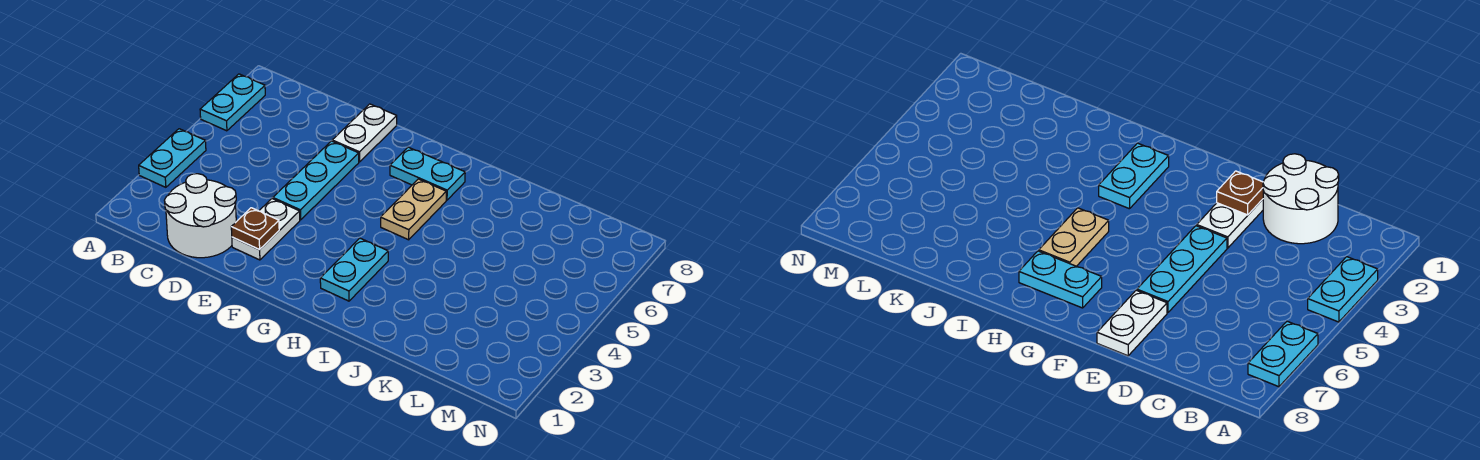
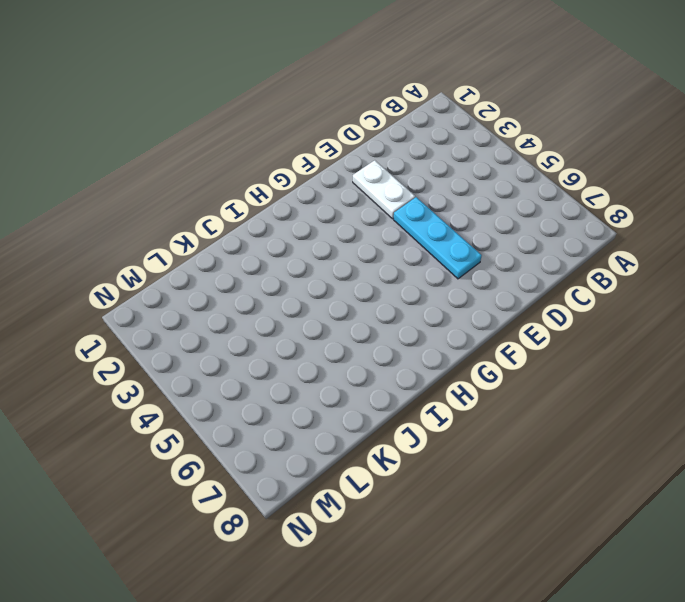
none -> cyan 1x2 plate [139,129,206,187]
none -> cyan 1x2 plate [200,74,265,131]

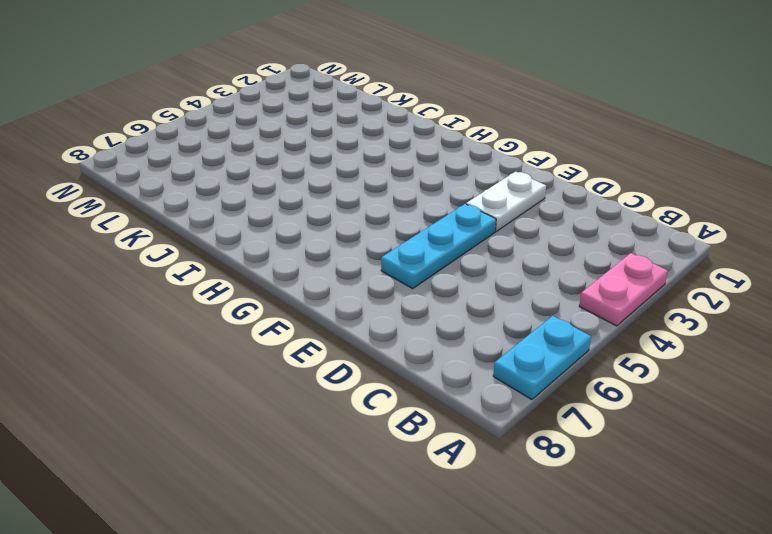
pink 1x2 plate [579,253,668,326] -> cyan 1x2 plate [139,129,206,187]
none -> white 2x2 round brick [164,174,236,258]
none -> white 1x2 plate [332,104,397,162]

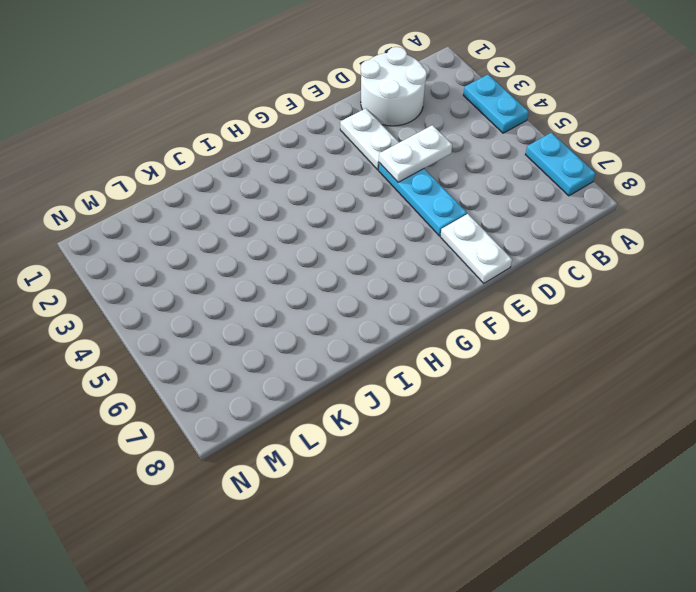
white 1x2 plate [379,125,452,182] -> none
none -> cyan 1x2 plate [390,147,465,200]
none -> cyan 1x2 plate [320,238,388,301]

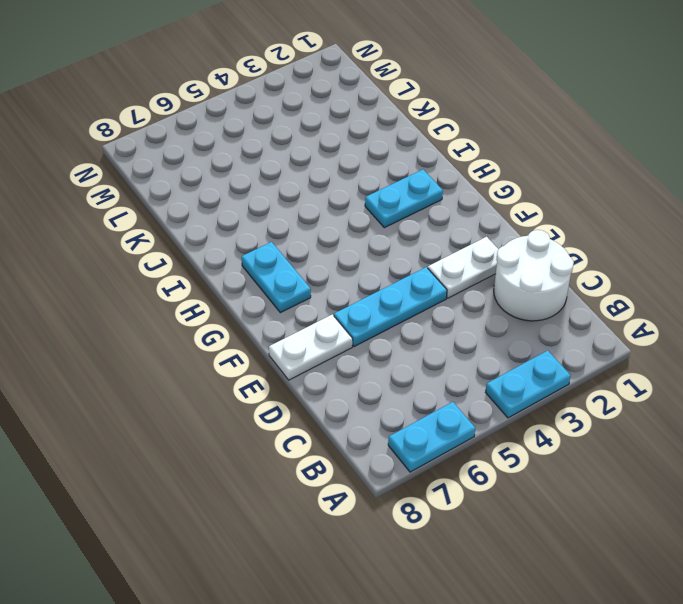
none -> tan 1x2 plate [381,179,446,240]
none -> brown 1x1 plate [231,208,279,250]

